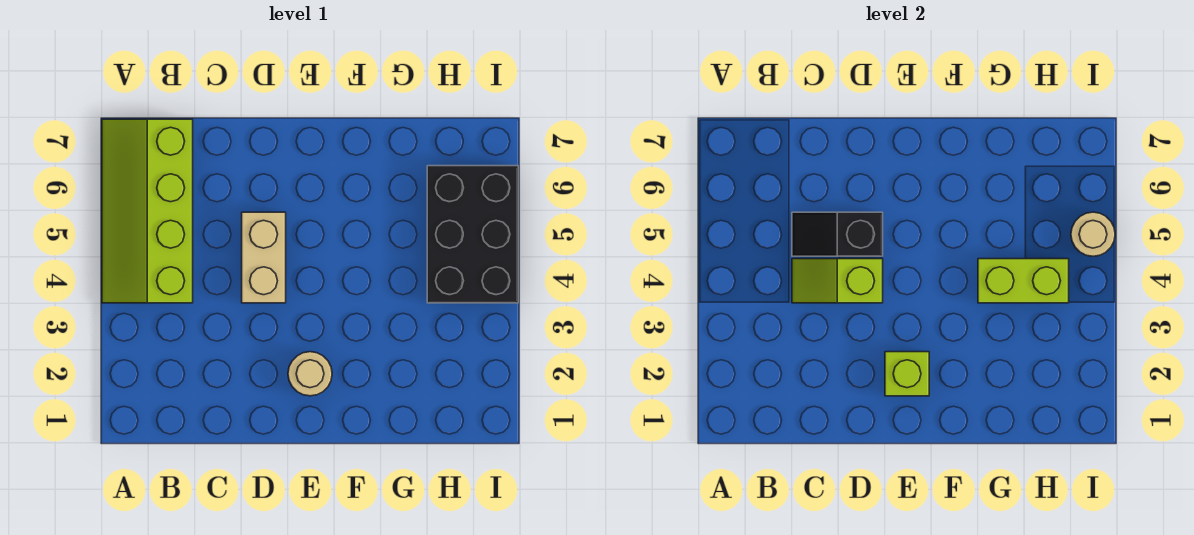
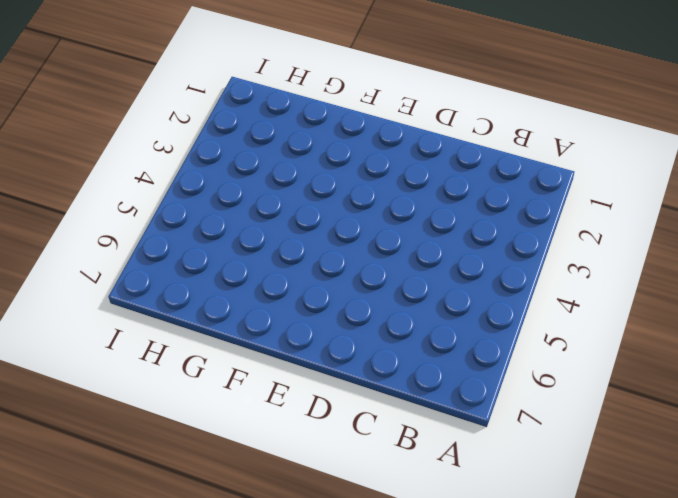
none -> lime 2x4 slope [102,119,193,303]
none -> tan 1x2 brick [242,212,286,303]

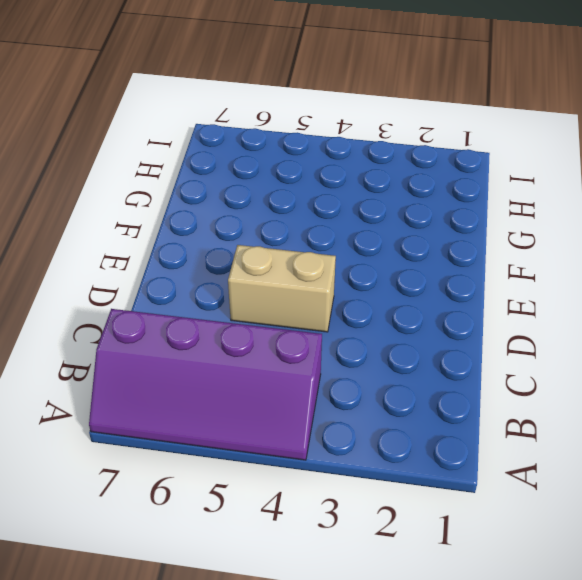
purple 2x4 slope [89,309,322,460] -> lime 2x4 slope [102,119,193,303]
none -> tan 1x1 round brick [288,352,332,396]
none -> black 2x3 brick [427,166,518,303]

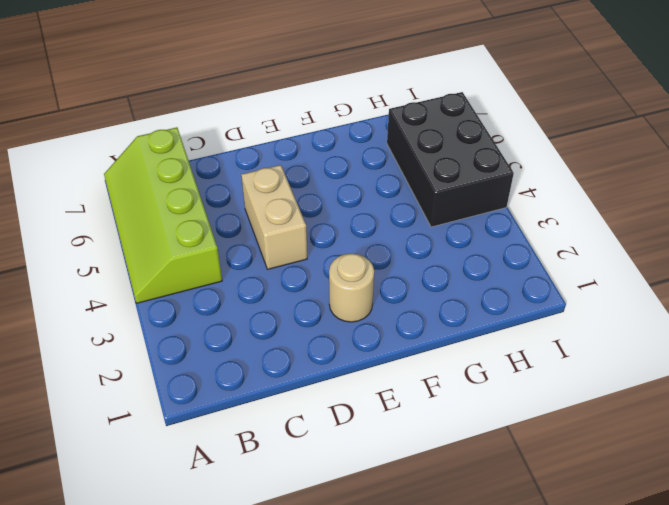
none -> lime 1x2 slope [792,259,883,303]
none -> black 1x2 slope [792,212,883,256]

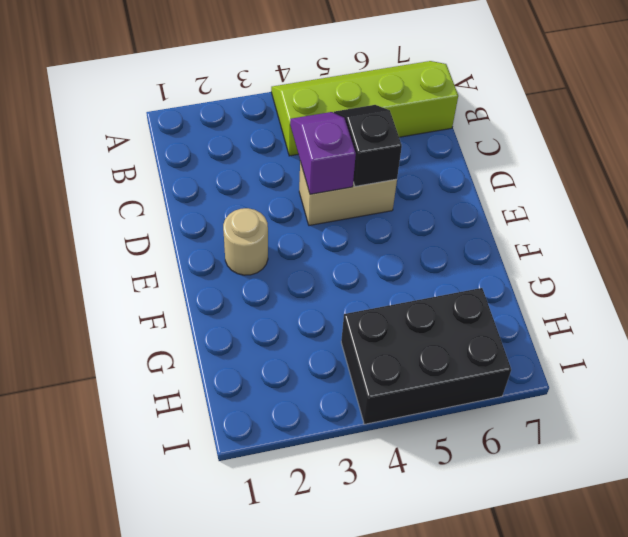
purple 1x2 slope [290,112,356,194] -> lime 1x2 slope [792,259,883,303]
none -> lime 1x1 brick [885,352,929,396]
none -> lime 1x2 brick [978,259,1069,303]

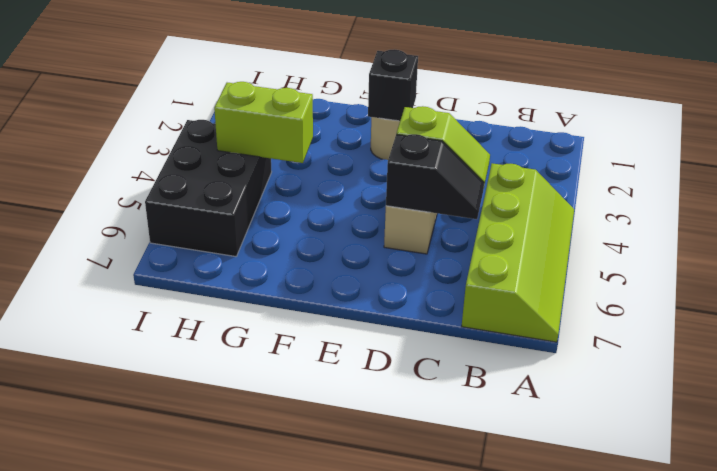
black 1x1 brick [368,49,418,121] -> lime 1x1 brick [885,352,929,396]
none -> tan 1x1 round brick [1071,212,1115,256]

